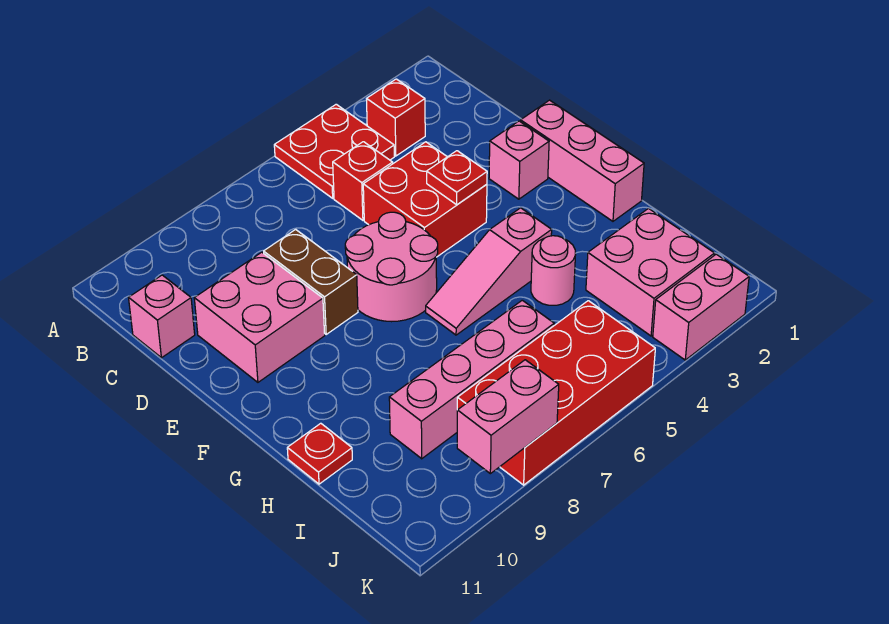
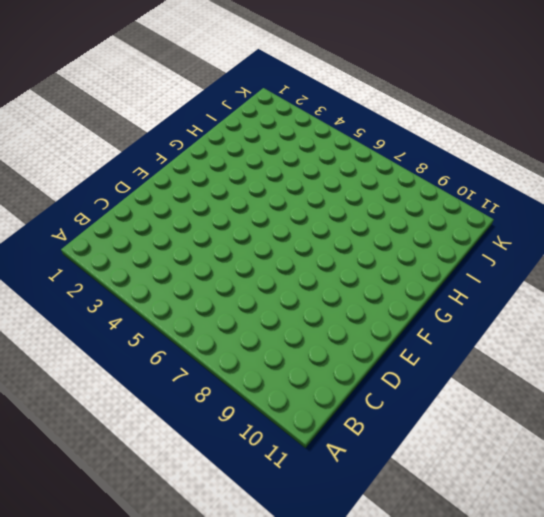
none -> red 2x2 plate [274,104,394,198]
none -> red 1x1 brick [367,79,425,156]
none -> red 1x1 brick [333,142,393,220]

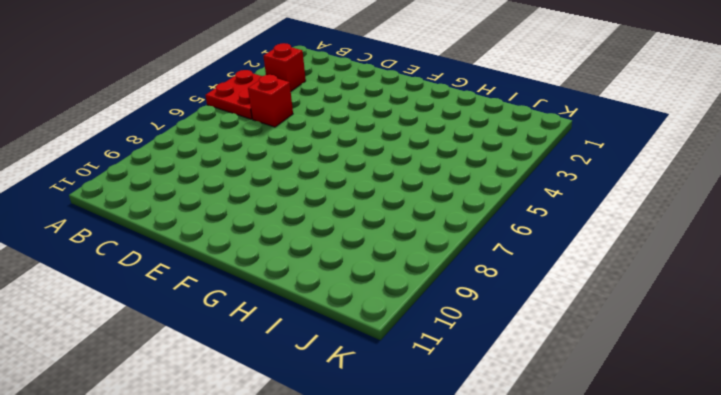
none -> pink 1x1 brick [129,275,195,358]
none -> red 2x2 brick [363,142,487,257]
none -> brown 1x2 brick [264,229,358,334]

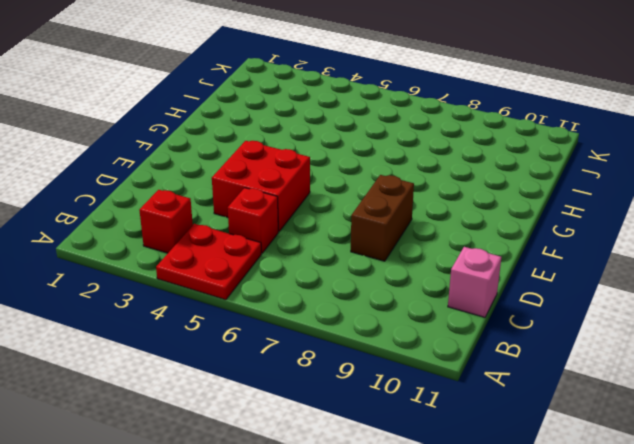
none -> pink 2x2 brick [194,252,325,382]
none -> pink 1x3 brick [521,100,644,221]
none -> pink 1x1 brick [489,121,549,199]

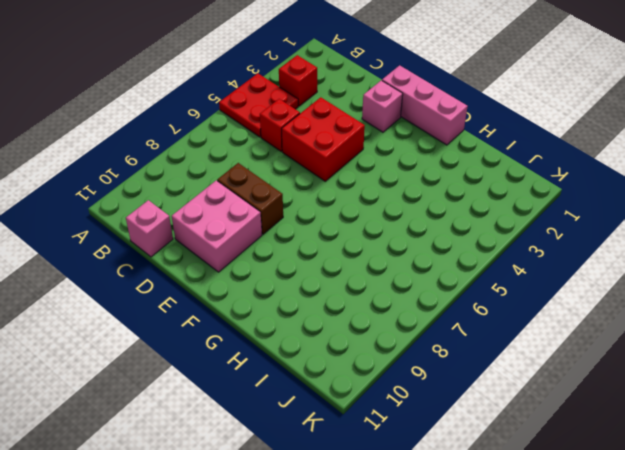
none -> pink 2x2 round brick [345,212,438,322]
none -> pink 1x3 slope [426,208,552,335]
none -> pink 1x1 round brick [531,236,576,305]

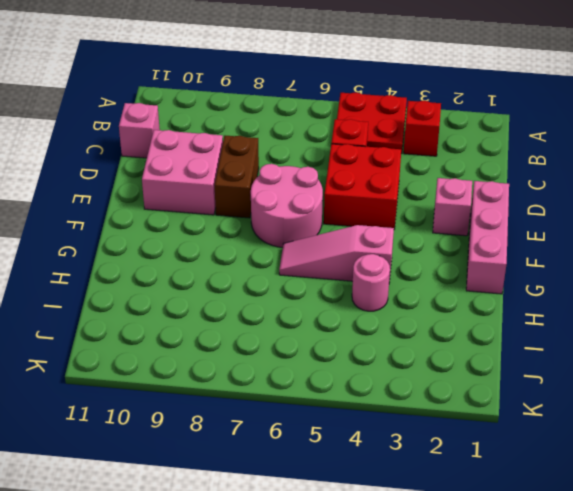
none -> red 1x1 plate [287,423,352,484]
none -> pink 2x2 brick [586,209,715,336]
none -> pink 1x4 brick [389,300,554,459]

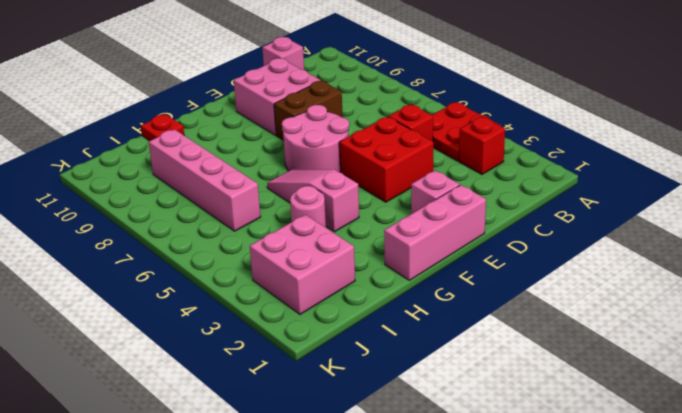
none -> red 2x4 brick [457,301,655,485]
none -> pink 1x2 brick [653,254,749,360]
none -> red 1x1 plate [427,151,487,205]

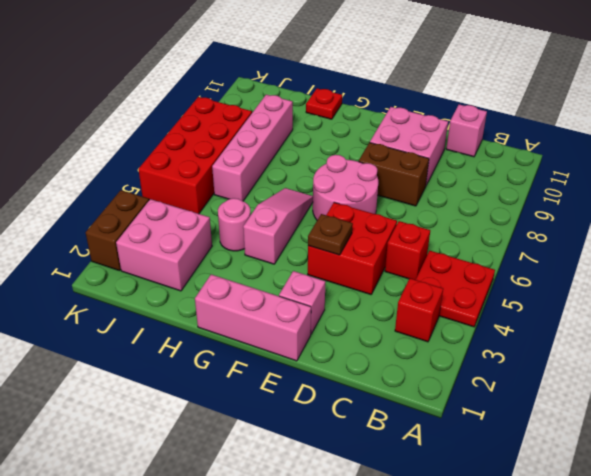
brown 1x1 plate [308,214,353,255] -> red 1x1 plate [427,151,487,205]
brown 1x2 brick [86,190,149,271] -> pink 1x2 brick [653,254,749,360]
none -> pink 1x2 brick [457,360,559,474]

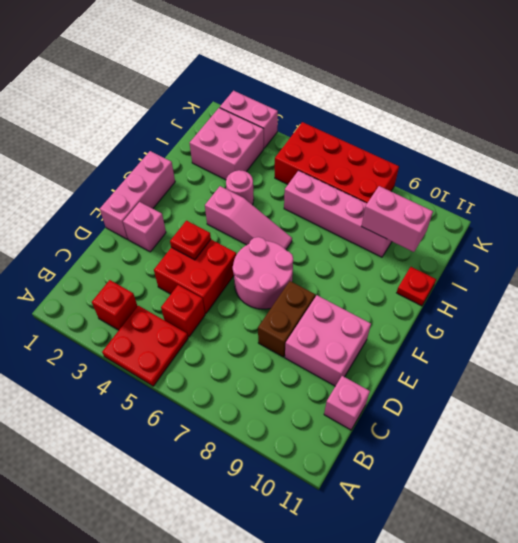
pink 1x2 brick [361,186,433,252] -> pink 1x2 brick moved to [457,360,559,474]

